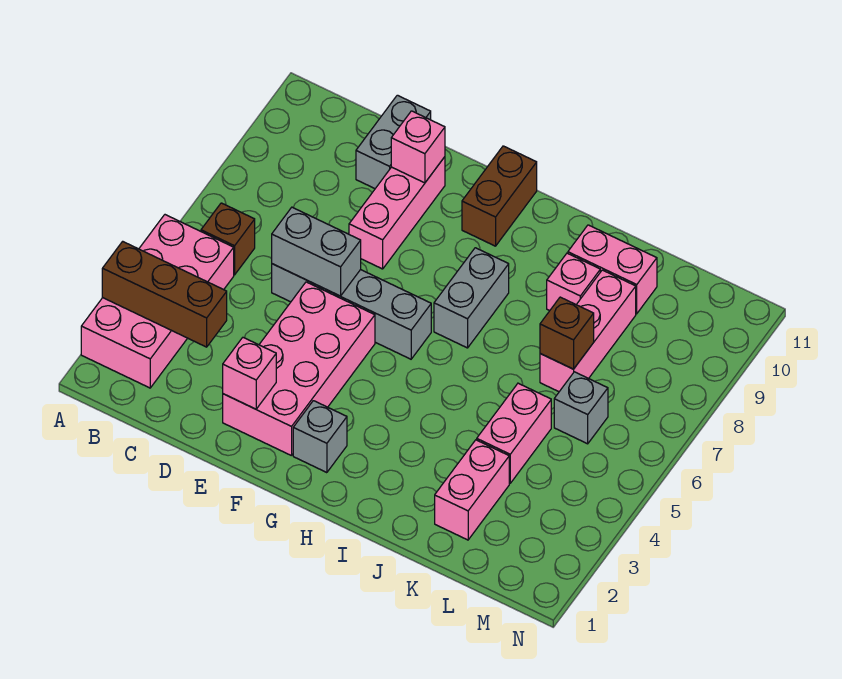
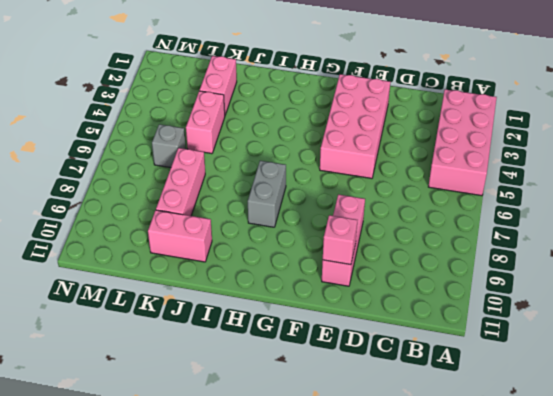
none -> brown 1x1 brick [201,203,255,275]
none -> grey 1x4 brick [272,264,431,359]
none -> grey 1x2 brick [356,95,431,188]

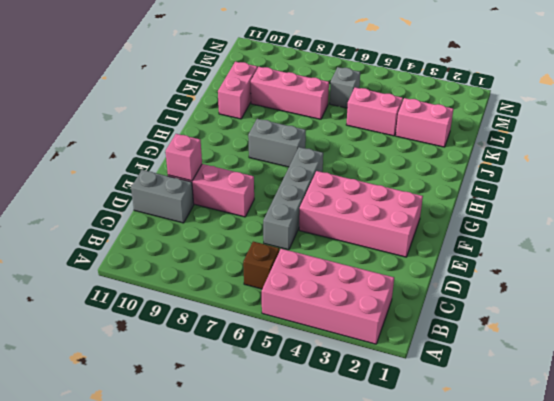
none -> grey 1x1 brick [293,401,347,473]
none -> brown 1x2 brick [462,146,537,246]
none -> pink 1x1 brick [547,253,600,311]

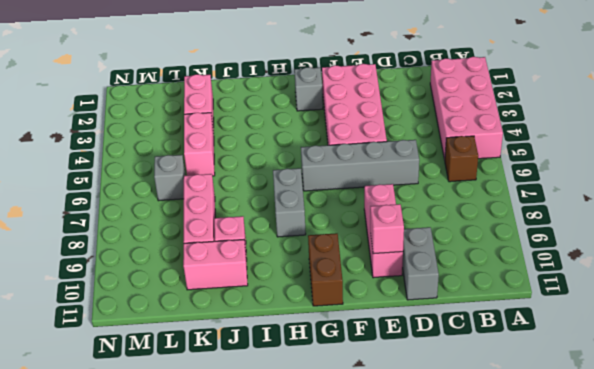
none -> brown 1x3 brick [102,241,227,347]
none -> grey 1x2 brick [272,207,361,296]
none -> pink 1x1 brick [223,338,276,409]

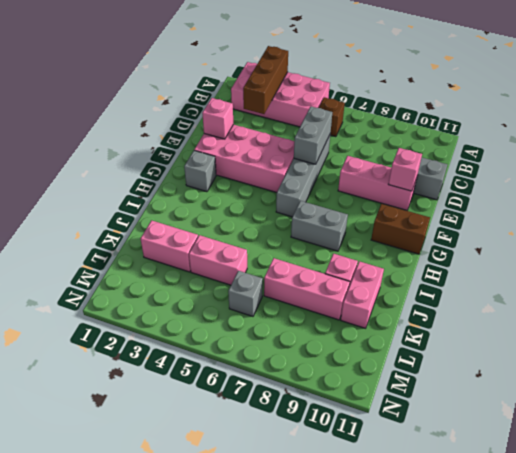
none -> brown 1x1 brick [540,297,594,369]

